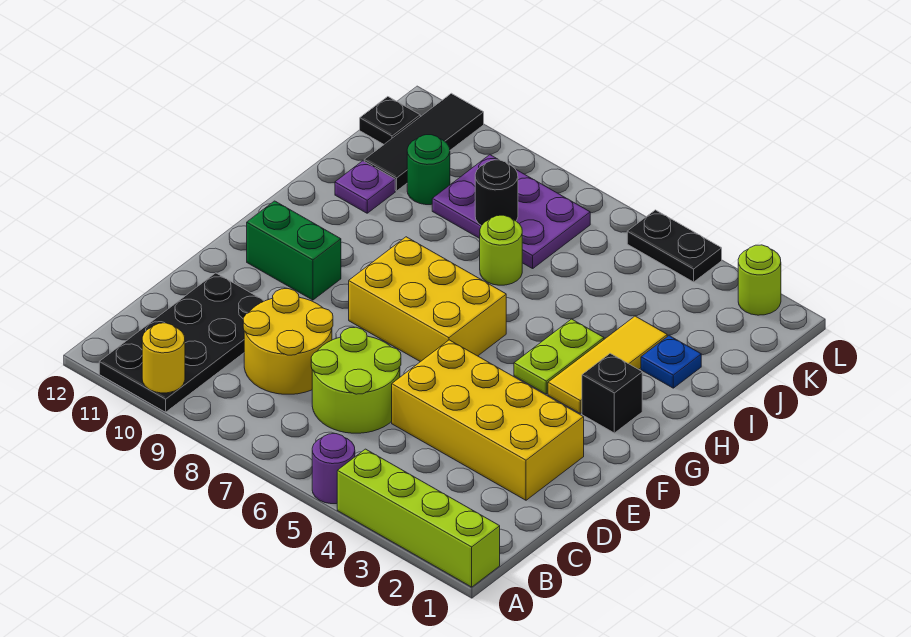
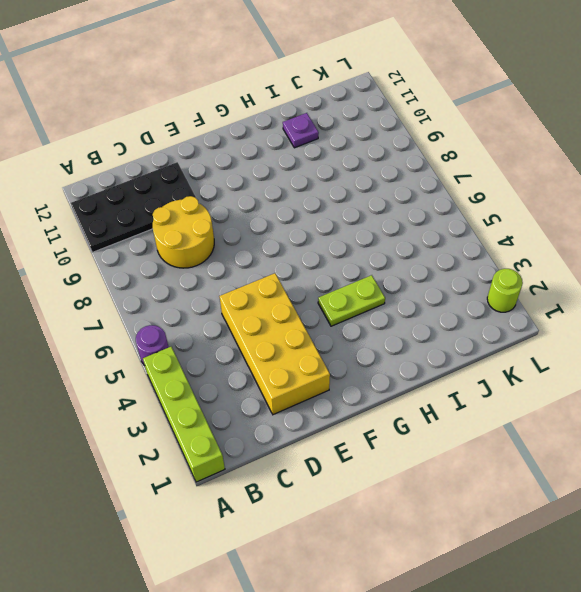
none -> lime 2x2 round brick [311,327,401,433]
none -> yellow 2x3 brick [349,237,506,362]
none -> green 1x2 brick [247,201,341,300]

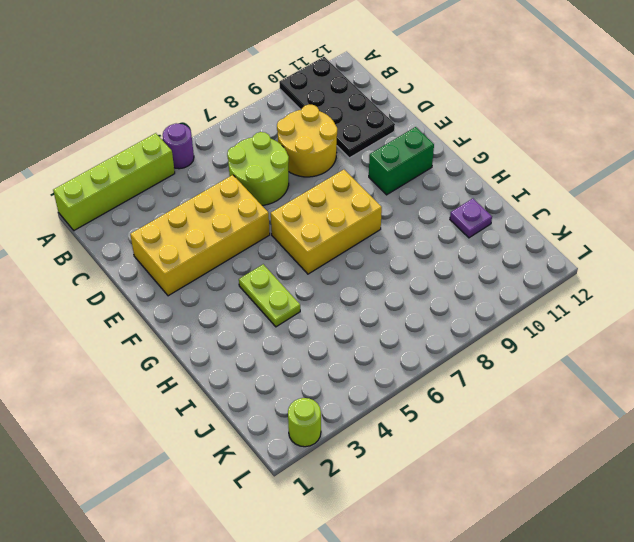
none -> black 1x1 brick [582,353,642,433]
none -> yellow 1x3 tile [548,316,667,414]
none -> blue 1x1 plate [641,336,701,388]

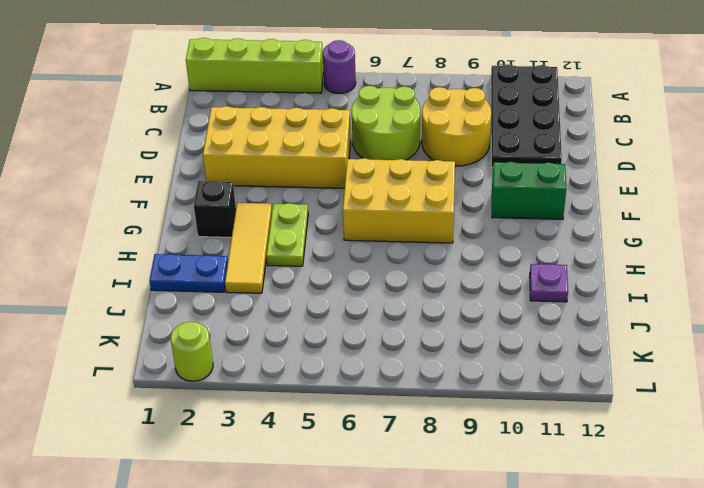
blue 1x2 plate [149,254,228,292] -> blue 1x1 plate [641,336,701,388]
none -> lime 1x1 round brick [480,215,522,285]
none -> purple 2x3 plate [432,155,590,269]
none -> green 1x1 round brick [407,135,450,205]

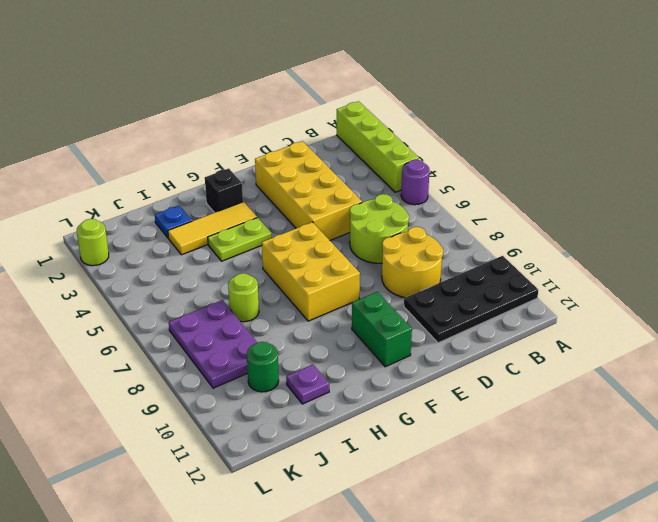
none -> black 1x3 tile [364,93,484,191]
none -> black 1x1 plate [360,97,420,144]
none -> black 1x2 plate [627,210,722,282]

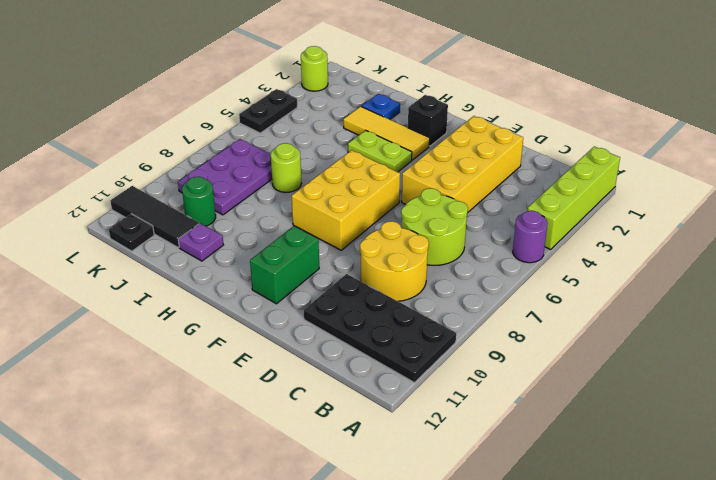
none -> yellow 1x1 round brick [142,323,185,393]
none -> black 1x1 round brick [475,160,518,226]

